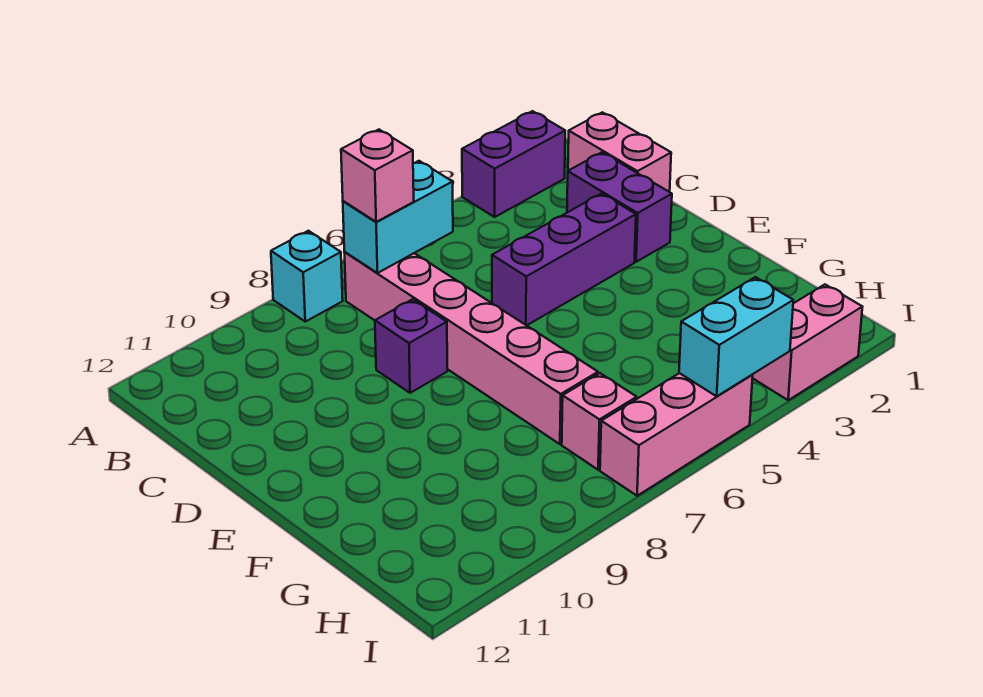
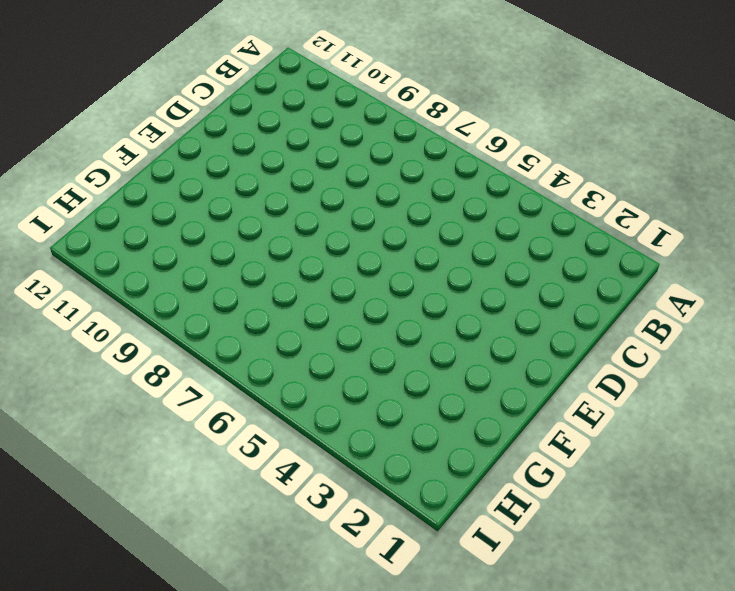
none -> purple 1x2 brick [462,111,565,217]
none -> cyan 1x1 brick [271,231,343,322]
none -> pink 1x2 brick [568,112,671,192]

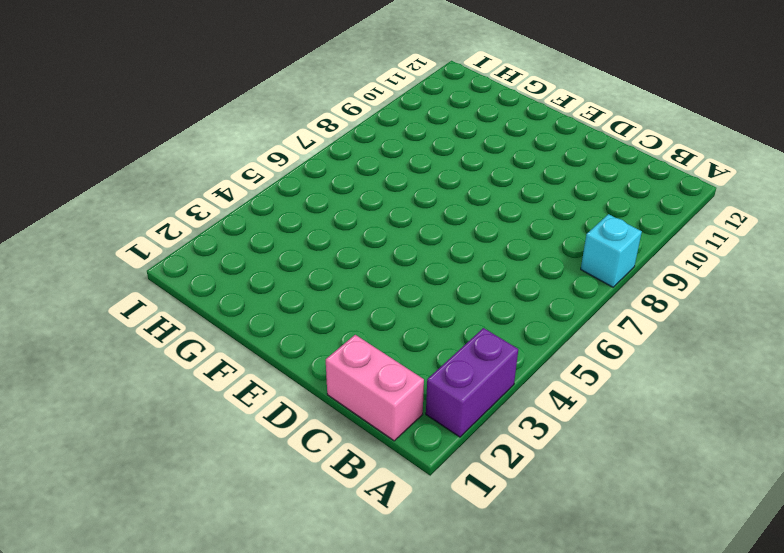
none -> pink 1x6 brick [344,252,598,444]
none -> purple 1x2 brick [567,152,672,262]
none -> purple 1x3 brick [492,194,636,326]

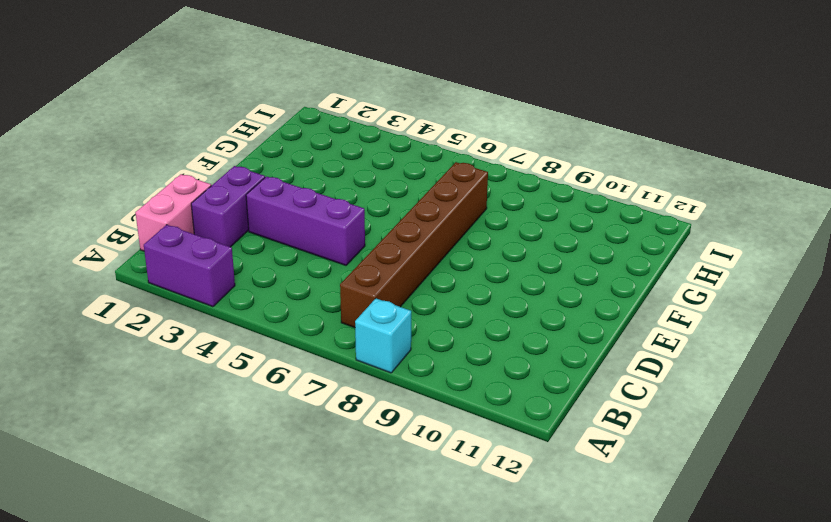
brown 1x6 brick [340,162,488,328] -> pink 1x6 brick [344,252,598,444]
none -> purple 1x1 brick [375,299,447,393]
none -> pink 1x1 brick [562,373,637,470]
none -> pink 1x2 brick [752,285,862,400]

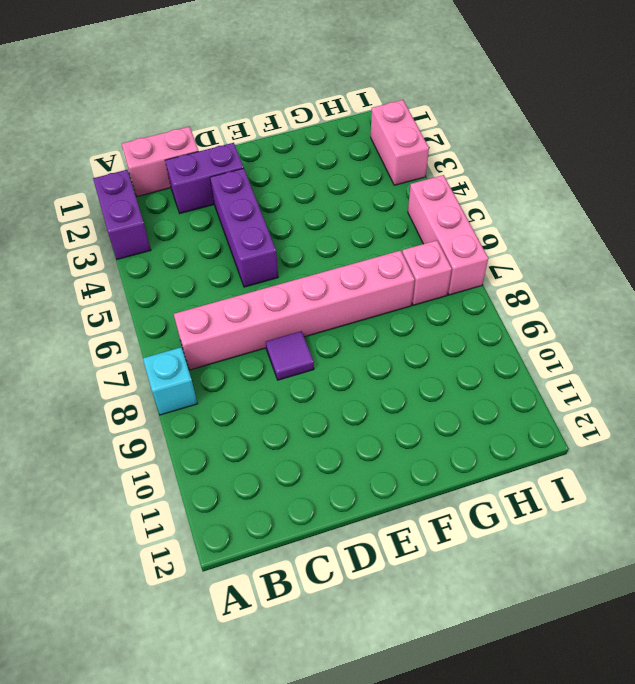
purple 1x1 tile [266,331,314,380] -> purple 1x1 brick [375,299,447,393]
none -> cyan 1x2 brick [343,161,453,273]
none -> cyan 1x2 brick [679,277,793,396]
none -> pink 1x1 brick [341,130,414,222]

